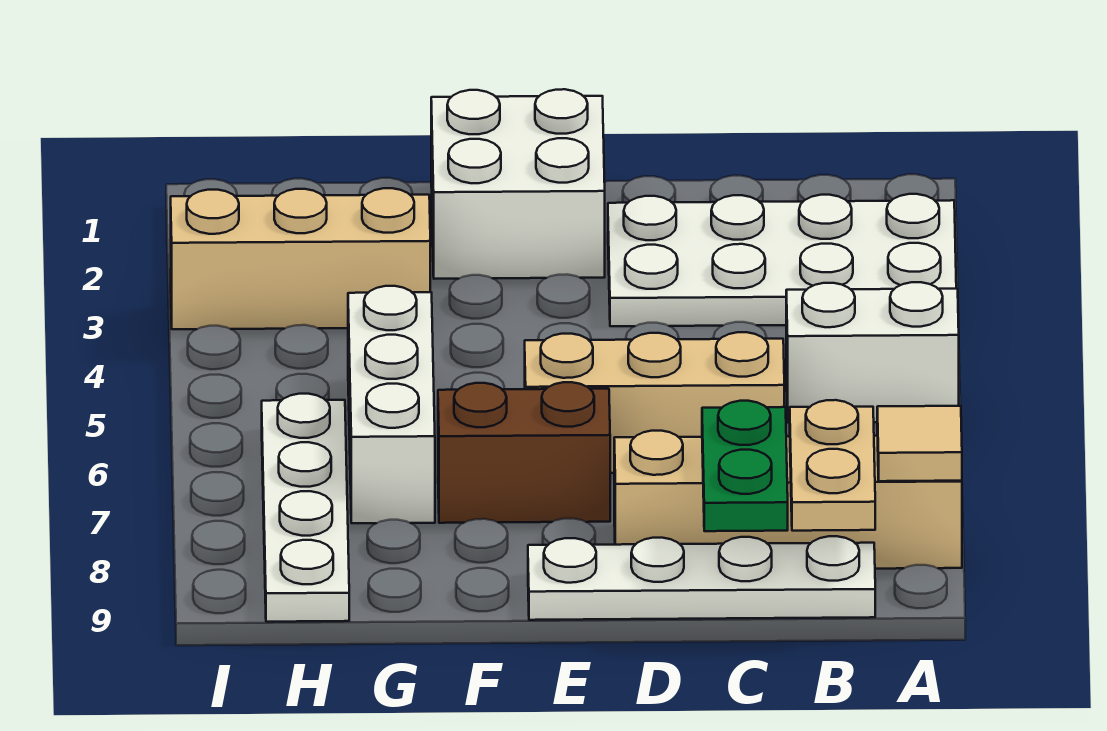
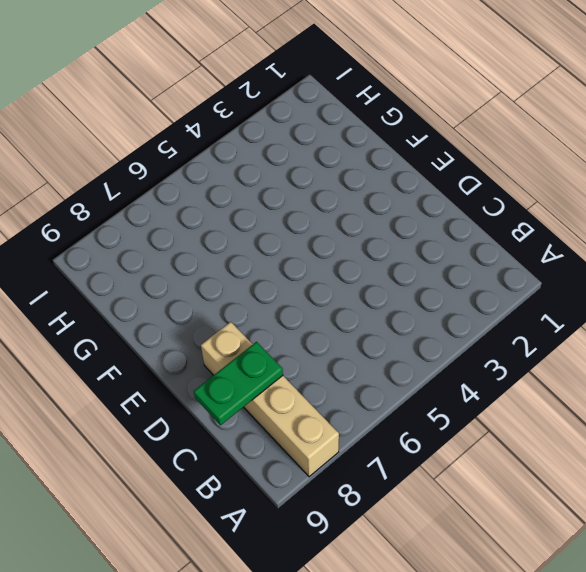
none -> white 2x4 plate [608,194,956,326]
none -> white 1x2 brick [786,282,959,423]
none -> white 1x4 plate [528,536,875,620]

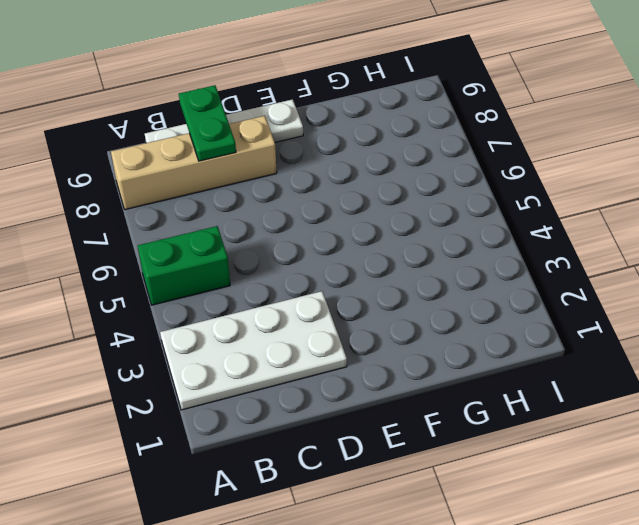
green 1x2 brick [138,226,230,305] -> white 1x2 brick [786,282,959,423]
none -> tan 1x3 brick [525,332,784,473]
none -> white 2x2 brick [431,89,605,279]
none -> brown 1x2 brick [438,382,610,523]

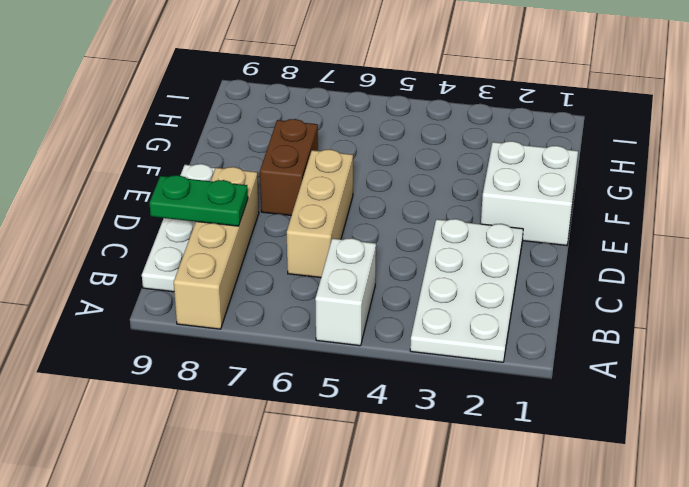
none -> tan 1x3 brick [171,188,430,329]
none -> white 1x3 brick [348,286,435,523]
none -> white 1x4 plate [262,394,349,622]

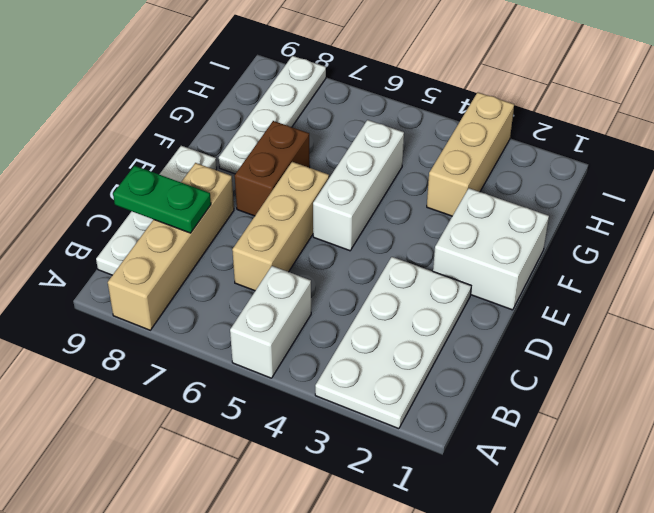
white 1x3 brick [313,120,404,251] -> white 1x3 brick turned to [348,286,435,523]
white 1x4 plate [219,56,326,174] -> white 1x4 plate turned to [262,394,349,622]
none -> tan 1x1 tile [877,406,962,481]
none -> tan 1x2 plate [790,400,875,531]

